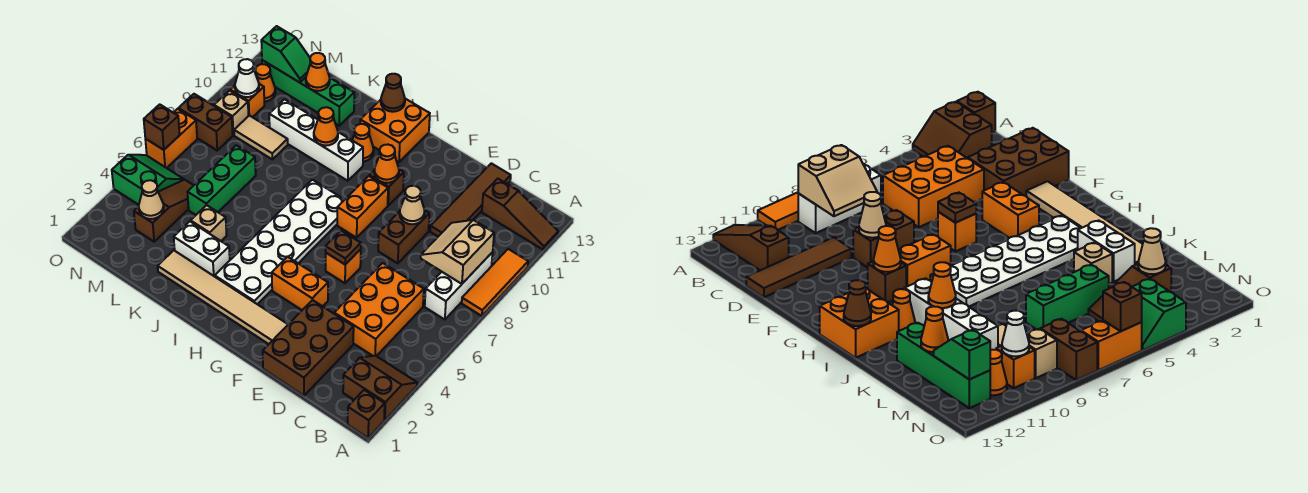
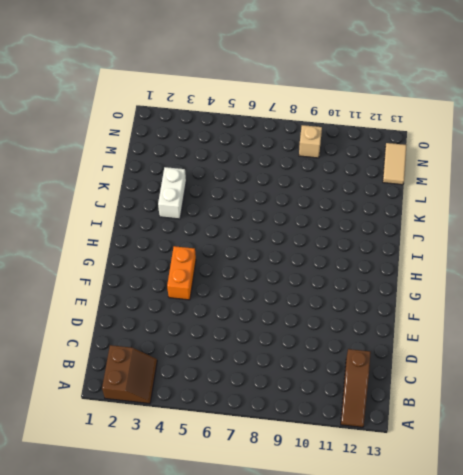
tan 1x2 tile [383,143,406,185] -> tan 1x2 tile moved to [234,115,288,159]
none -> brown 1x1 brick [348,390,385,438]
none -> orange 1x3 tile [462,249,528,316]
none -> white 1x3 brick [425,252,493,320]
none -> orange 2x3 brick [334,263,424,356]

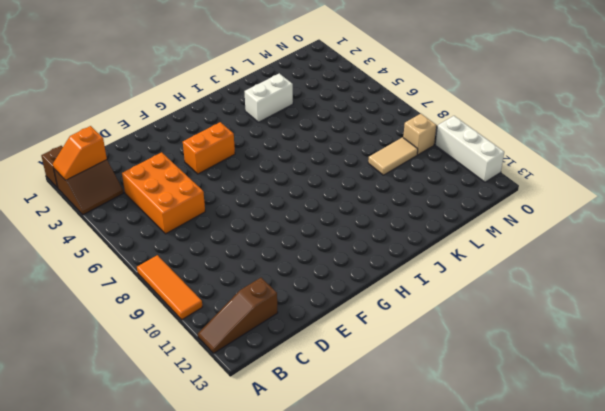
orange 1x2 slope [53,126,107,180] -> none
white 1x3 brick [436,116,504,182] -> white 1x3 brick moved to [425,252,493,320]
none -> brown 2x3 brick [263,300,354,396]
none -> brown 1x4 tile [430,163,511,236]
none -> brown 1x2 brick [378,210,429,263]
none -> tan 1x6 tile [158,250,288,344]

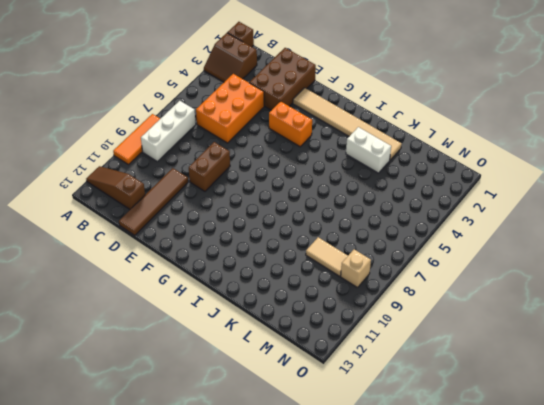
none -> orange 1x1 brick [326,249,361,283]
none -> orange 1x2 brick [337,176,388,238]
none -> brown 1x1 brick [369,169,404,206]
none -> white 2x6 plate [215,180,345,304]

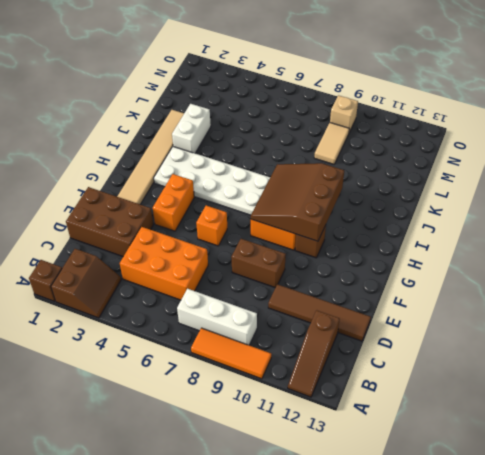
brown 3x3 slope [251,163,344,241] -> orange 1x1 cone [374,145,399,183]
none -> orange 2x2 brick [360,99,430,162]
none -> white 1x4 brick [269,99,363,181]
none -> orange 1x1 cone [352,124,374,161]
none -> tan 1x1 brick [191,205,227,241]

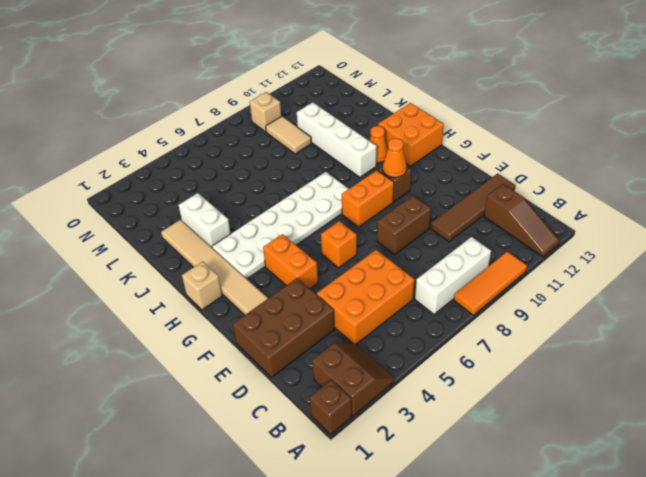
tan 1x1 brick [182,261,222,310] -> tan 1x1 brick moved to [191,205,227,241]
none -> green 1x4 brick [262,60,354,126]
none -> green 1x3 brick [188,145,256,215]
none -> brown 1x3 slope [134,180,194,242]
none -> green 2x2 slope [112,155,184,205]

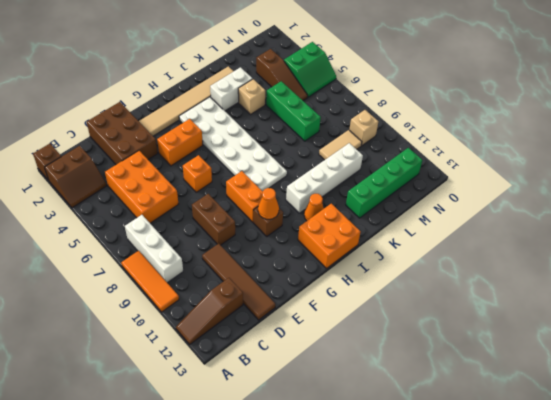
none -> brown 1x2 brick [178,94,233,150]
none -> orange 1x1 brick [230,84,264,117]
none -> orange 1x1 cone [255,64,275,101]
none -> orange 1x2 brick [145,109,197,168]

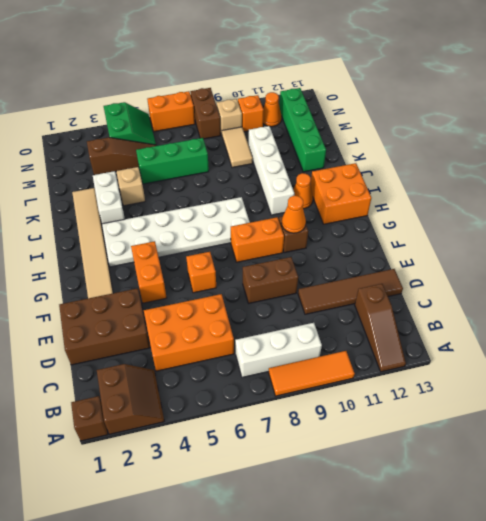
none -> tan 2x2 slope [421,220,494,284]
none -> tan 1x1 cone [400,186,425,224]
none -> brown 1x1 plate [326,231,361,264]
none -> brown 1x1 cone [381,74,405,112]

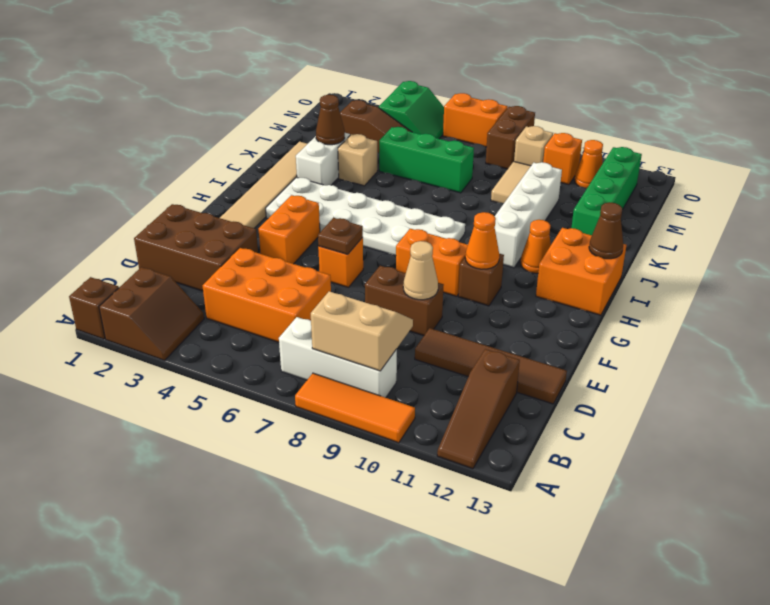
brown 1x1 cone [316,95,345,145] -> none
none -> orange 1x1 cone [314,107,338,146]
none -> orange 1x1 cone [306,53,330,91]
none -> tan 1x1 cone [139,180,164,219]
none -> green 1x2 slope [261,26,310,83]

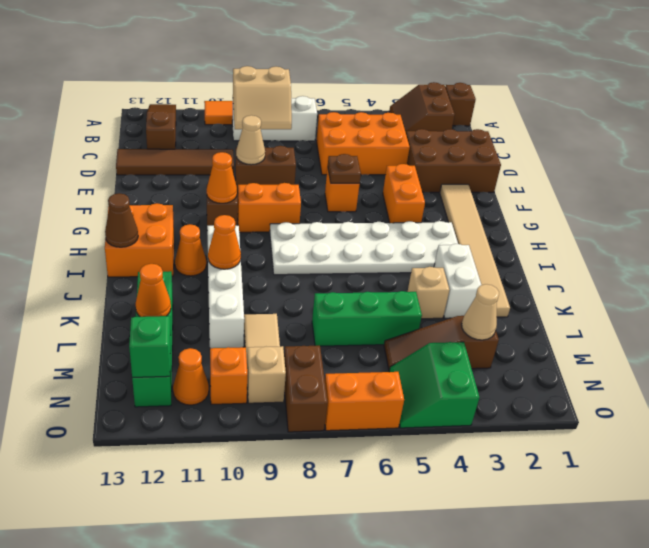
none -> white 1x1 cone [235,59,259,97]
none -> brown 1x1 brick [144,104,180,150]

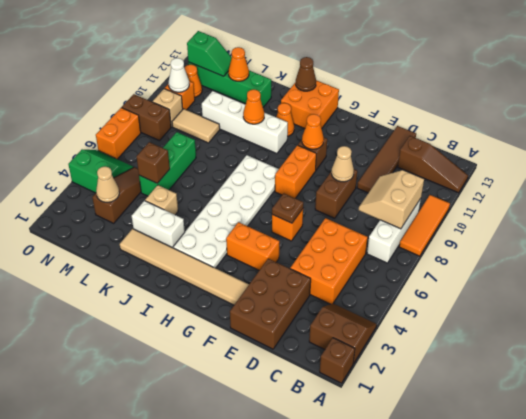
brown 1x1 brick [137,142,170,183] -> brown 1x1 brick moved to [144,104,180,150]

